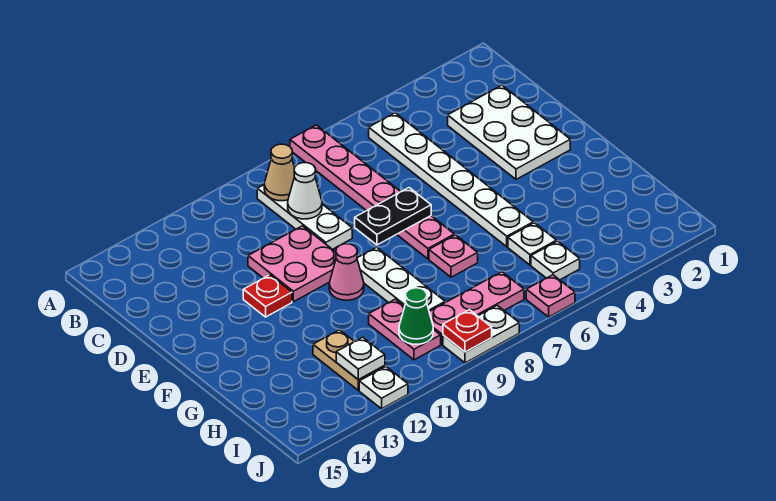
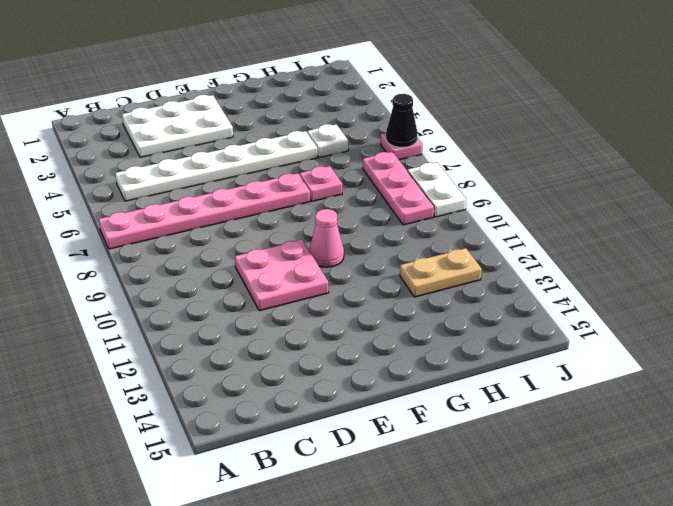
black 1x1 cone [386,94,418,147] -> none
none -> white 1x3 plate [257,185,352,249]
none -> red 1x1 plate [243,275,292,317]
none -> white 1x3 plate [357,247,445,311]

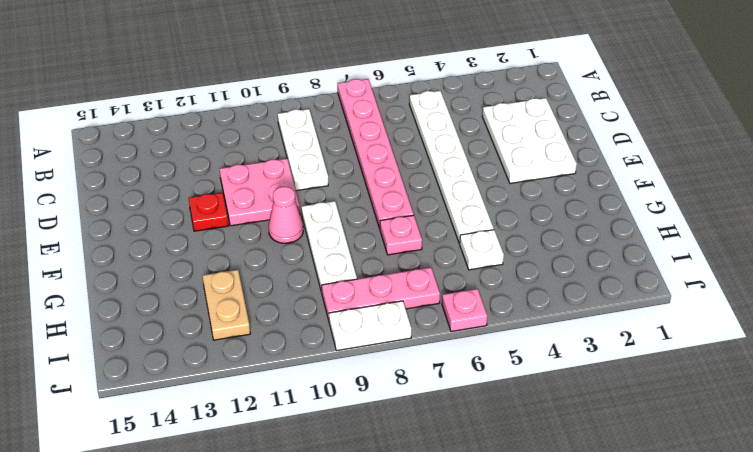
none -> pink 1x2 plate [369,299,441,360]
none -> white 1x1 plate [531,241,580,280]
none -> white 1x1 plate [359,367,408,409]

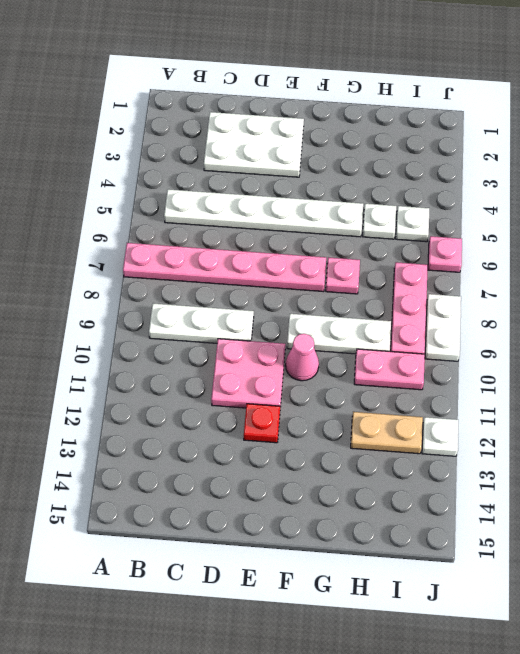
none -> tan 1x1 cone [264,144,295,201]
none -> white 1x1 cone [288,163,322,219]
none -> black 1x2 plate [355,188,431,245]

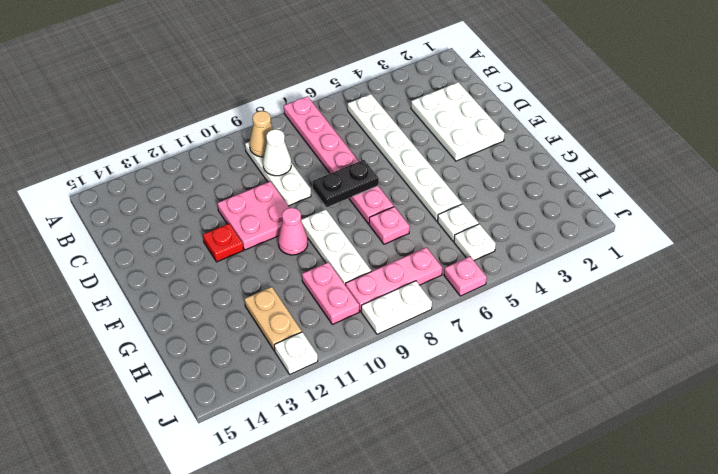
none -> green 1x1 cone [399,288,433,344]
none -> white 1x1 plate [336,337,385,380]
none -> red 1x1 plate [443,310,492,352]

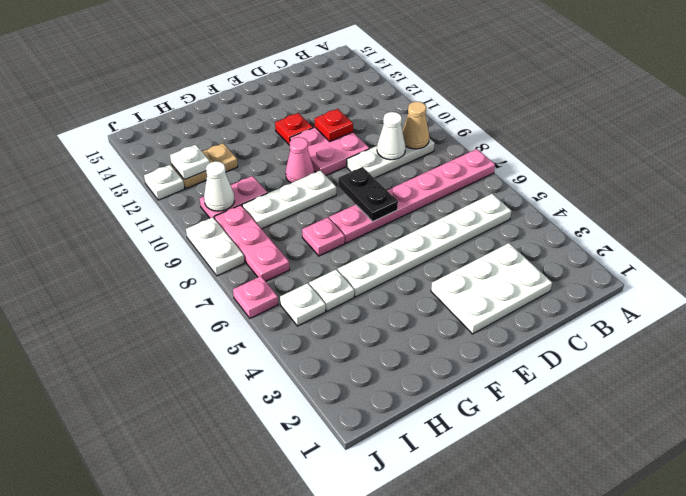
red 1x1 plate [315,109,353,141] -> red 1x1 plate moved to [443,310,492,352]
white 1x1 cone [204,161,234,211] -> green 1x1 cone [399,288,433,344]

